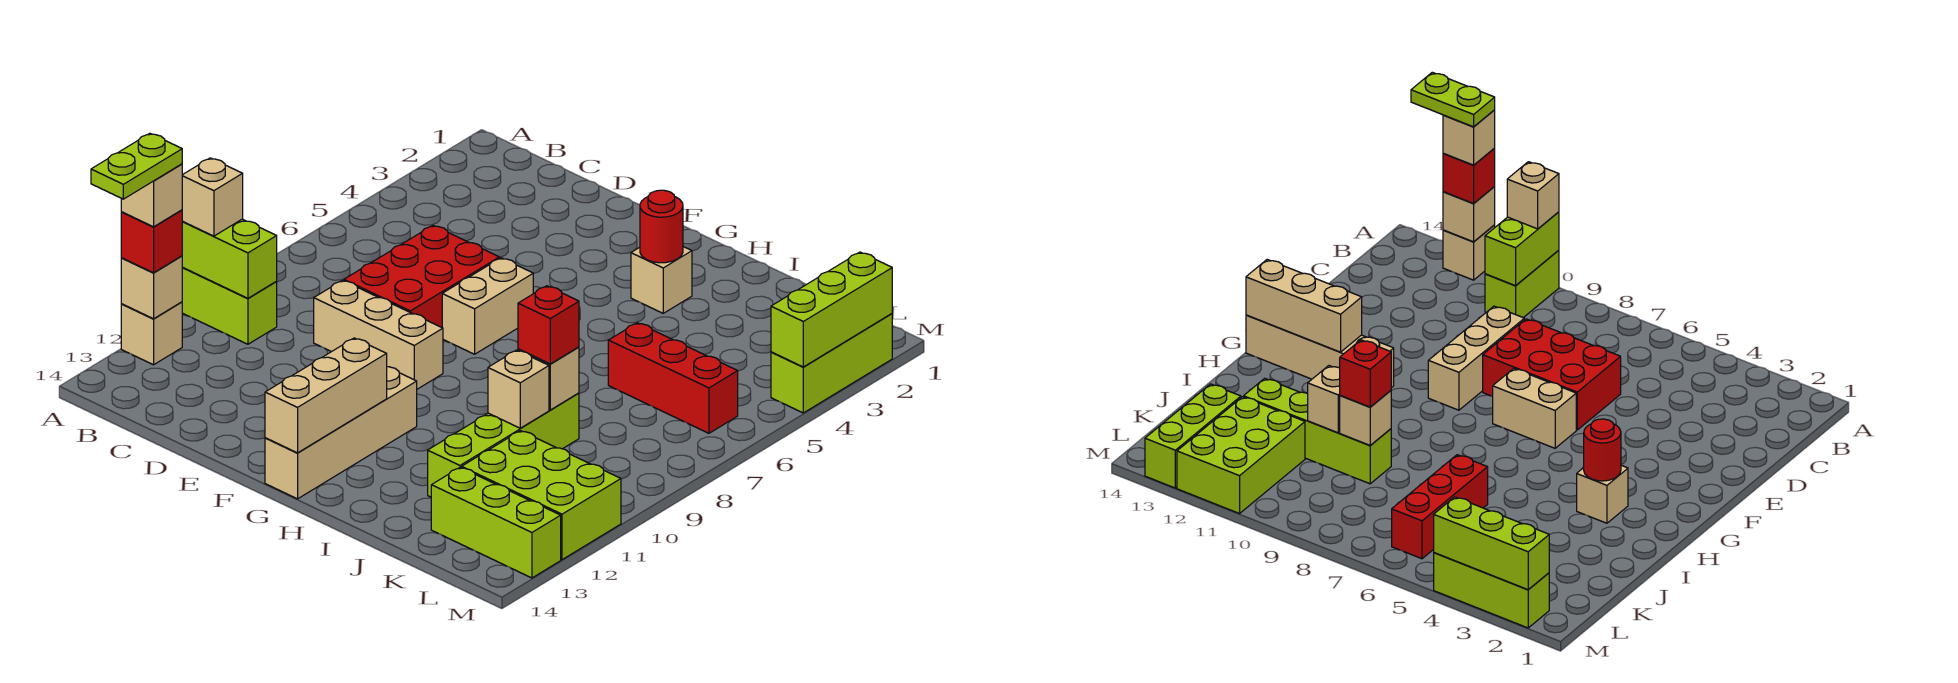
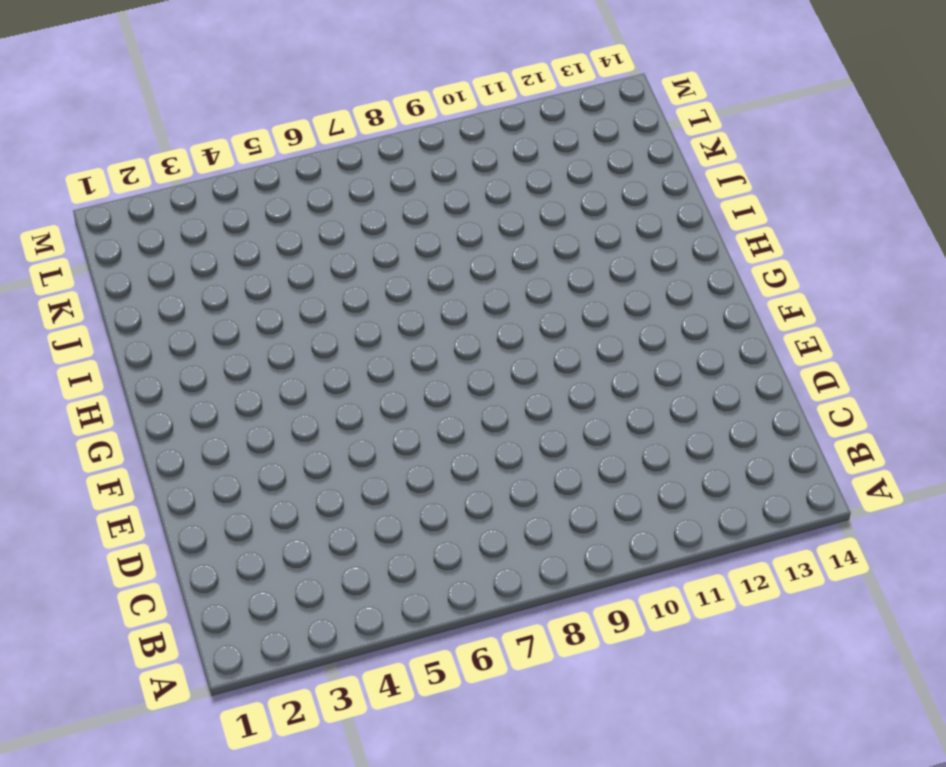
none -> lime 1x2 brick [182,267,277,344]
none -> tan 1x1 brick [121,302,182,365]
none -> red 2x3 brick [344,225,499,327]

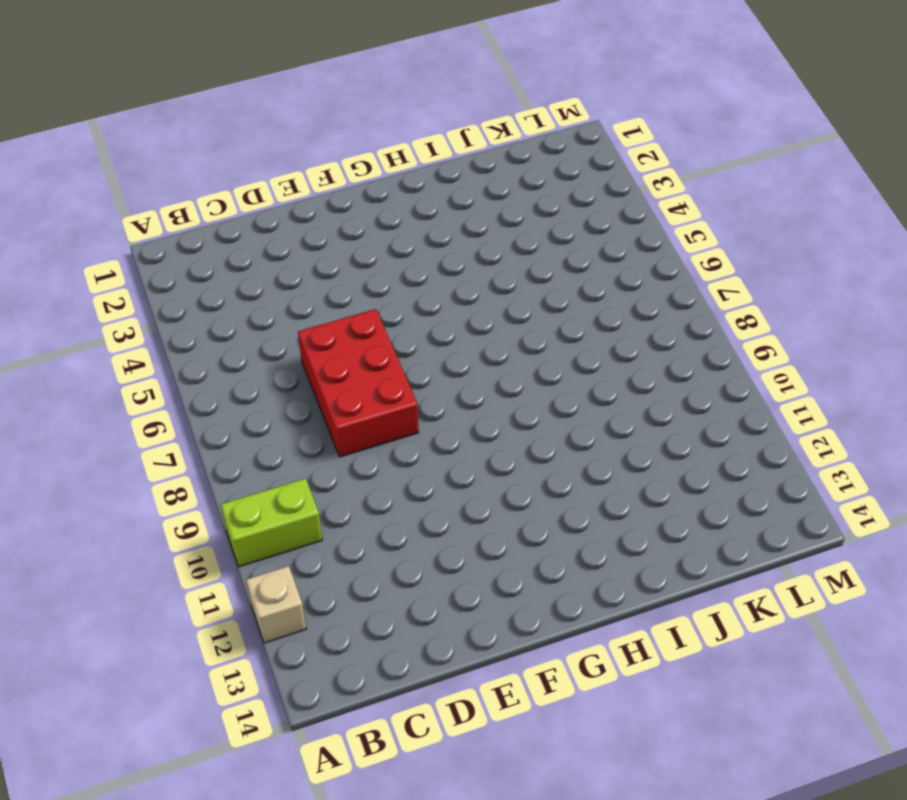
none -> tan 1x3 brick [314,280,443,389]
none -> tan 1x2 brick [442,258,533,354]
none -> tan 1x4 brick [265,367,417,499]

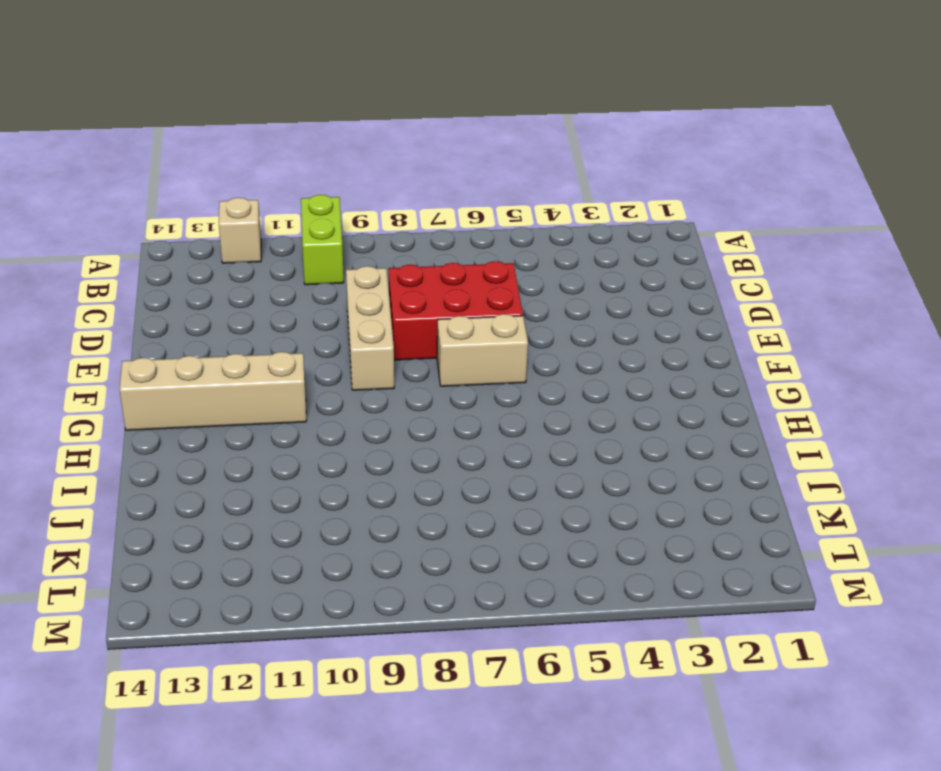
none -> tan 1x1 brick [631,247,692,313]
none -> red 1x3 brick [608,323,738,433]
none -> lime 1x4 brick [428,393,579,497]

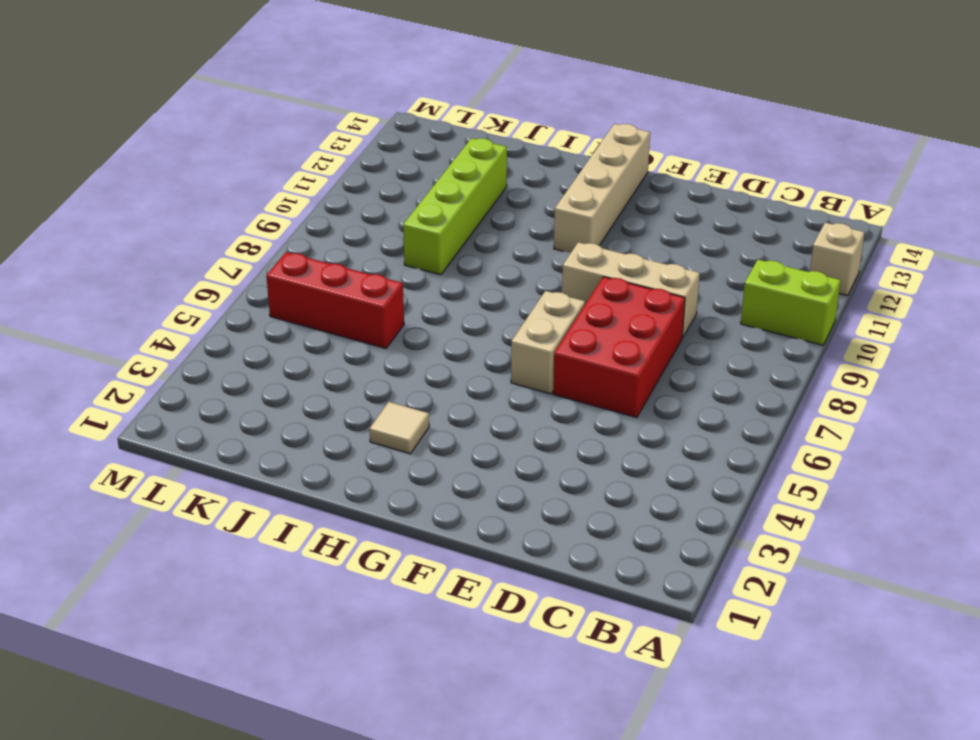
tan 1x1 tile [370,402,429,454] -> tan 1x1 brick [631,247,692,313]
none -> lime 2x3 brick [462,431,621,560]
none -> lime 1x3 brick [431,467,561,578]
none -> lime 1x3 brick [771,314,892,413]

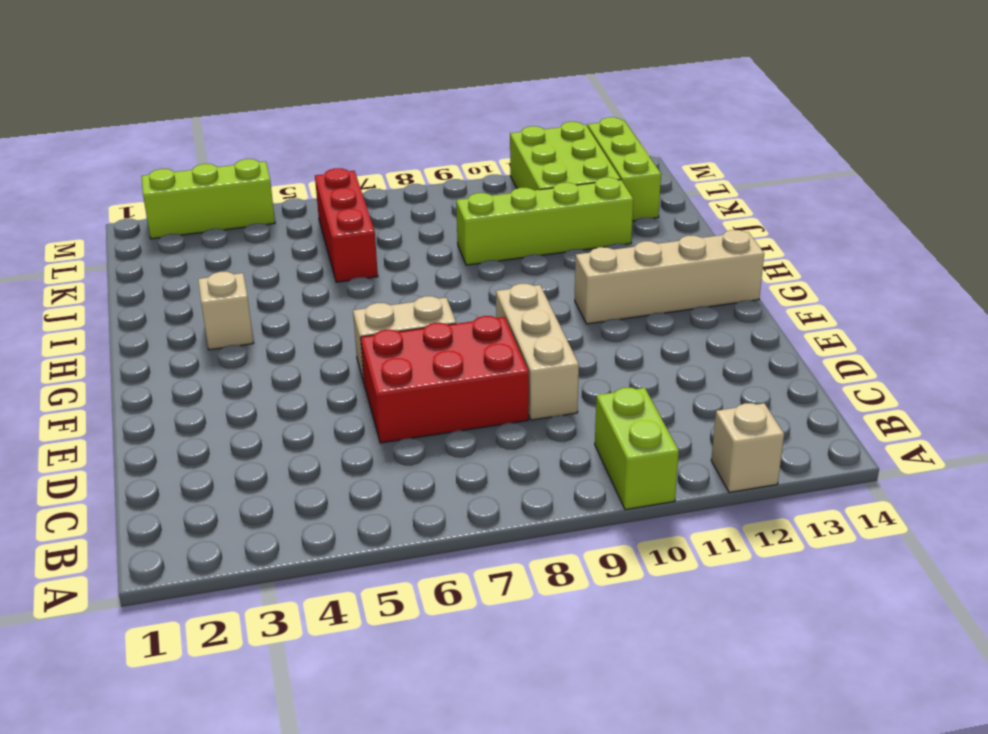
none -> lime 1x2 brick [182,219,277,298]
none -> tan 1x1 brick [121,256,182,319]
none -> tan 1x3 brick [265,338,387,453]

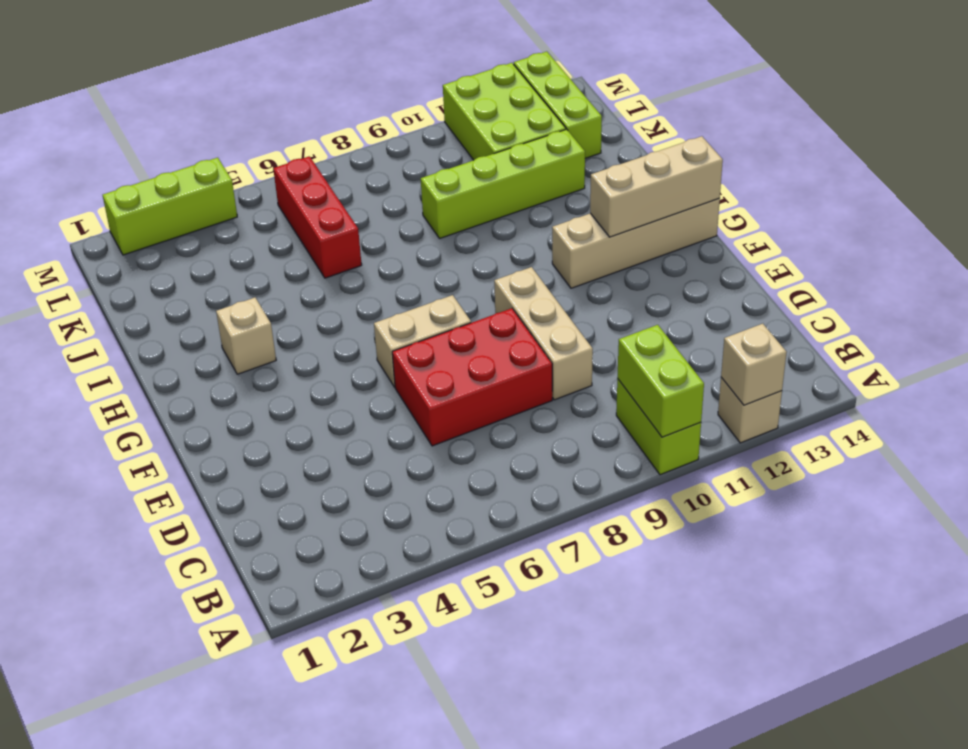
none -> red 1x1 round brick [640,190,683,263]
none -> tan 1x1 brick [518,347,579,410]
none -> tan 1x1 brick [488,350,549,428]

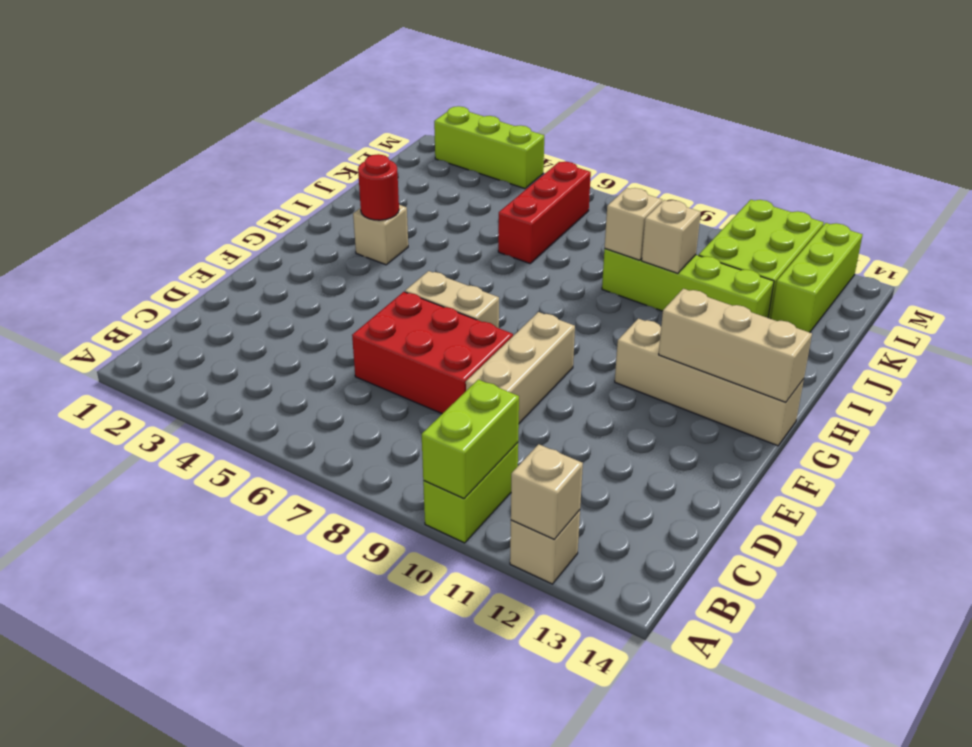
none -> lime 1x3 brick [771,252,892,367]
none -> tan 1x1 brick [182,158,243,236]
none -> red 1x1 brick [121,210,182,273]

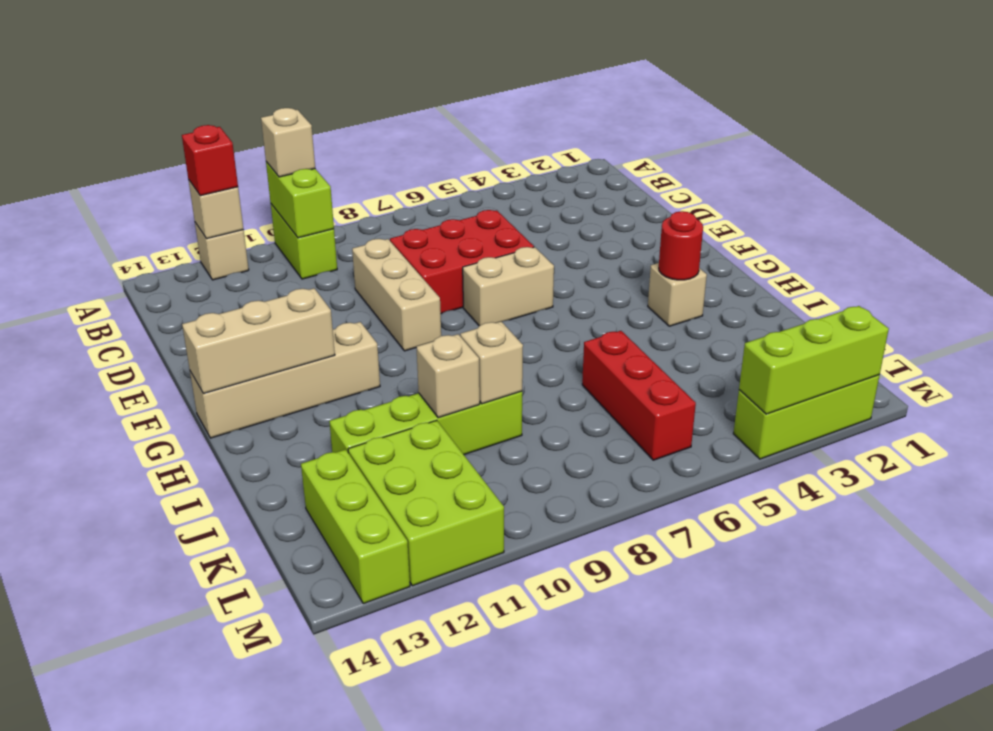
none -> red 1x1 brick [518,286,579,364]
none -> tan 1x1 brick [121,164,182,227]
none -> lime 1x2 plate [91,133,182,199]

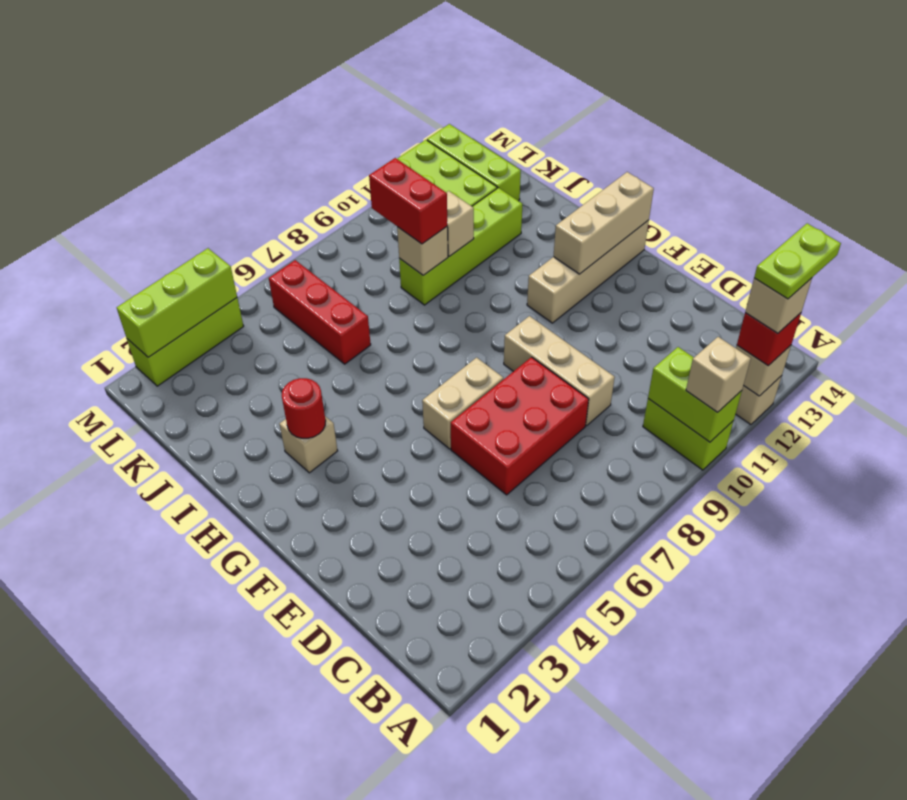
red 1x2 brick [369,158,447,244] -> red 1x1 brick [518,286,579,364]

